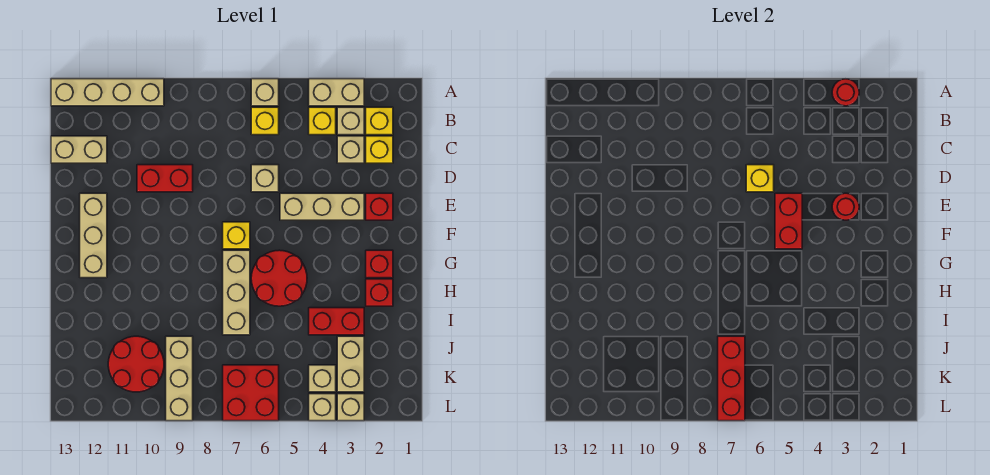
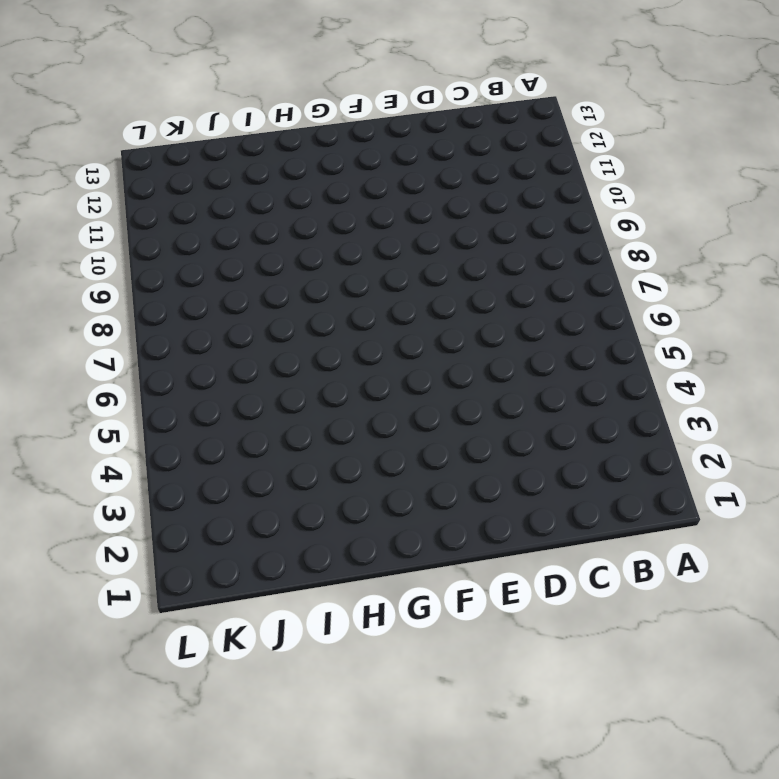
none -> tan 1x2 brick [309,79,364,106]
none -> tan 1x1 brick [251,79,279,106]
none -> tan 1x4 brick [51,79,164,106]
none -> yellow 1x1 brick [366,107,393,135]

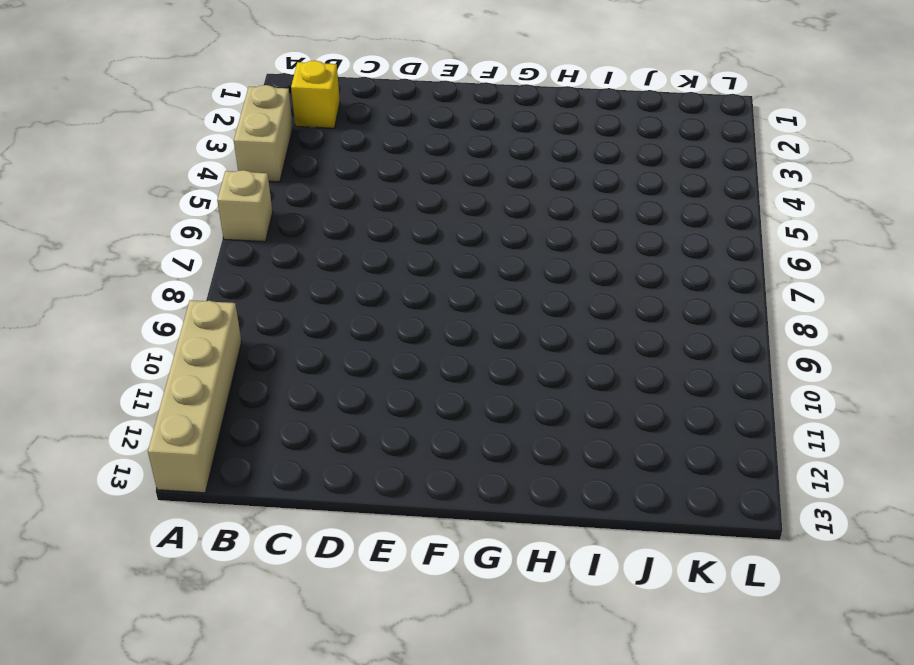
none -> tan 1x1 brick [337,107,364,135]
none -> yellow 1x1 brick [309,107,336,135]
none -> yellow 1x1 brick [251,107,279,135]
none -> yellow 1x1 brick [366,136,393,163]

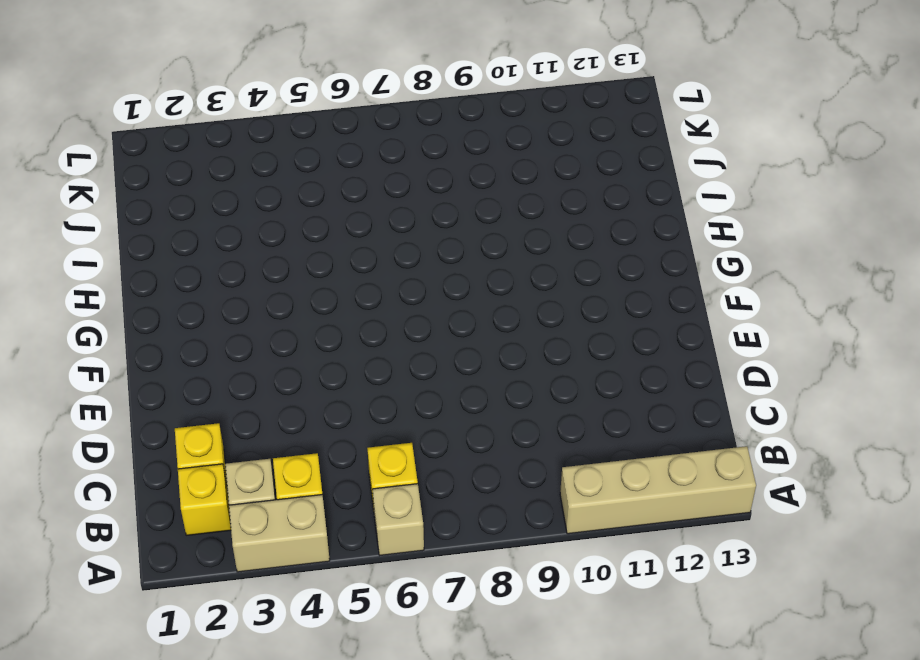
none -> tan 1x1 brick [337,136,364,163]
none -> tan 1x2 brick [51,136,107,163]
none -> tan 1x1 brick [251,165,279,192]
none -> red 1x2 brick [137,165,193,192]

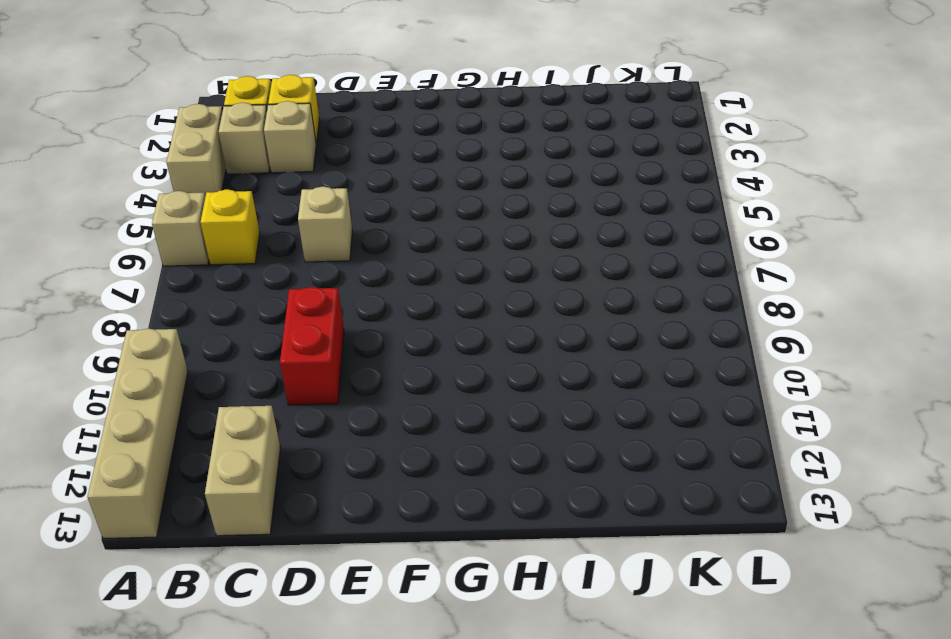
none -> yellow 1x1 brick [309,107,336,135]
none -> red 1x1 brick [366,193,393,220]
none -> tan 1x3 brick [280,193,364,220]
none -> tan 1x3 brick [80,193,107,278]

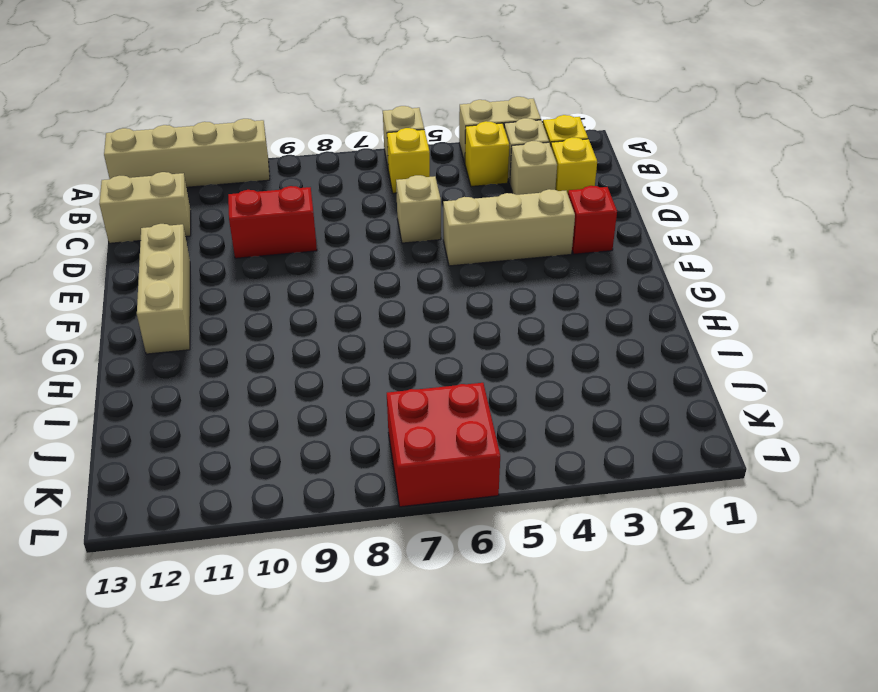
none -> yellow 1x1 brick [223,222,250,249]
none -> red 1x1 brick [366,250,393,278]
none -> red 2x2 round brick [251,250,307,306]
none -> tan 1x3 brick [223,250,250,335]

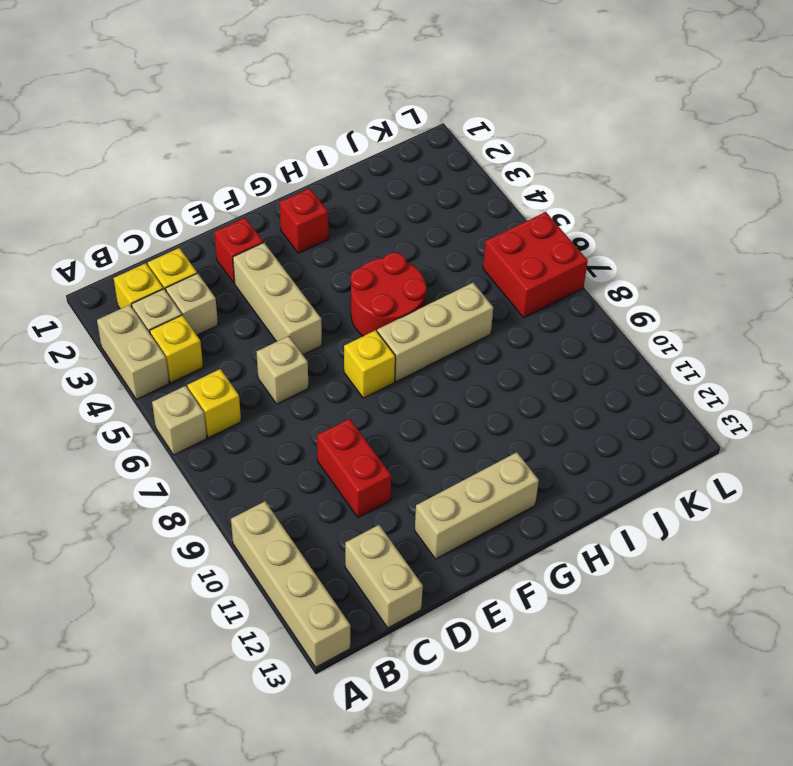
none -> red 1x1 brick [366,279,393,306]
none -> red 1x2 brick [309,308,364,335]
none -> tan 1x2 brick [337,336,364,392]
none -> tan 1x3 brick [166,336,193,421]

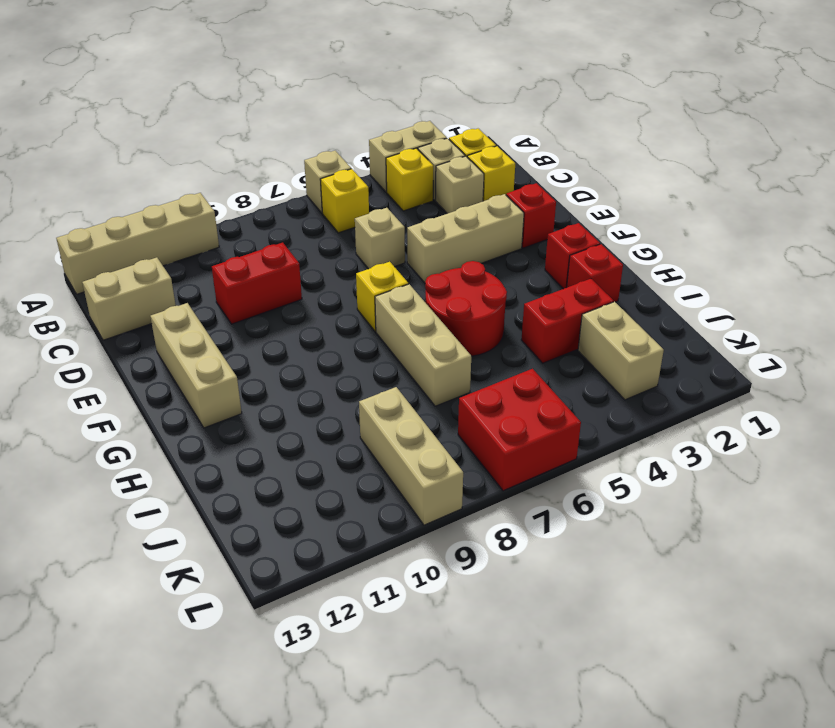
none -> red 2x2 round brick [108,336,164,392]
none -> tan 1x1 brick [309,365,336,392]
none -> tan 1x1 brick [337,394,364,421]
none -> tan 1x1 brick [309,394,336,421]

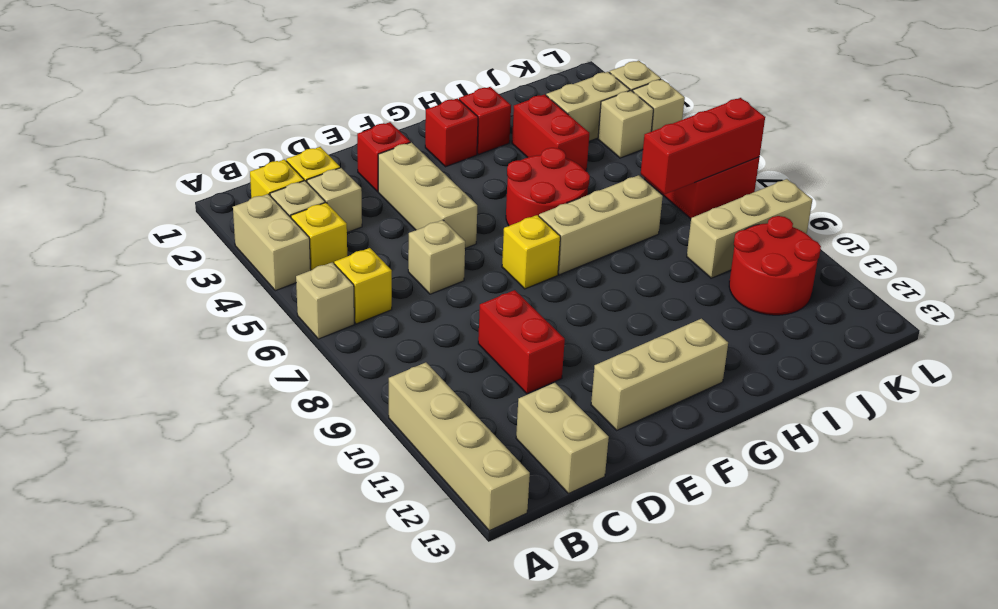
none -> red 1x1 round brick [832,79,859,106]
none -> yellow 1x1 brick [746,165,774,192]
none -> red 1x1 round brick [832,193,859,220]
none -> red 1x2 brick [775,193,802,249]

